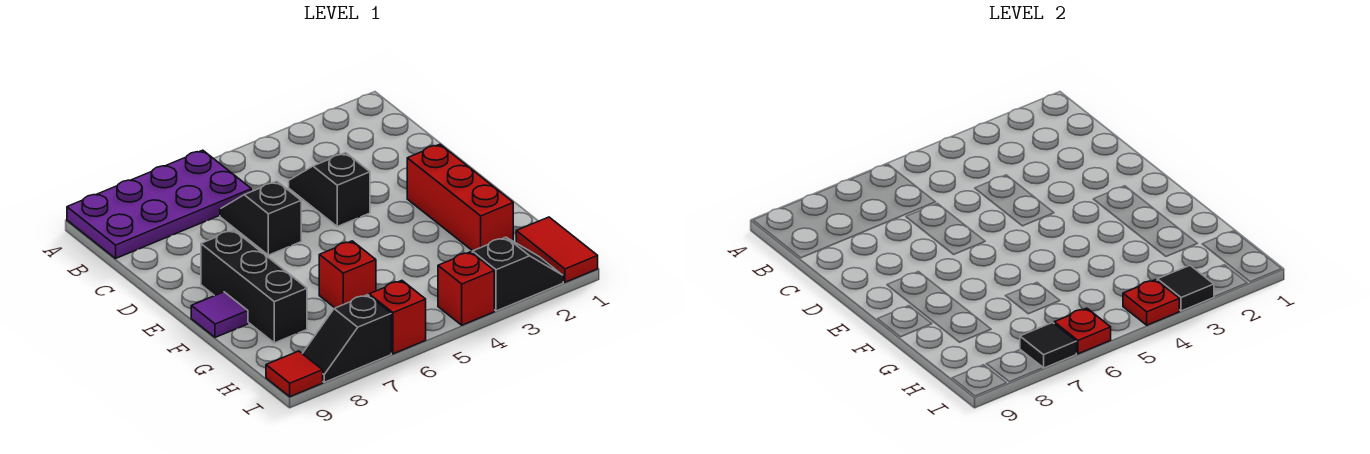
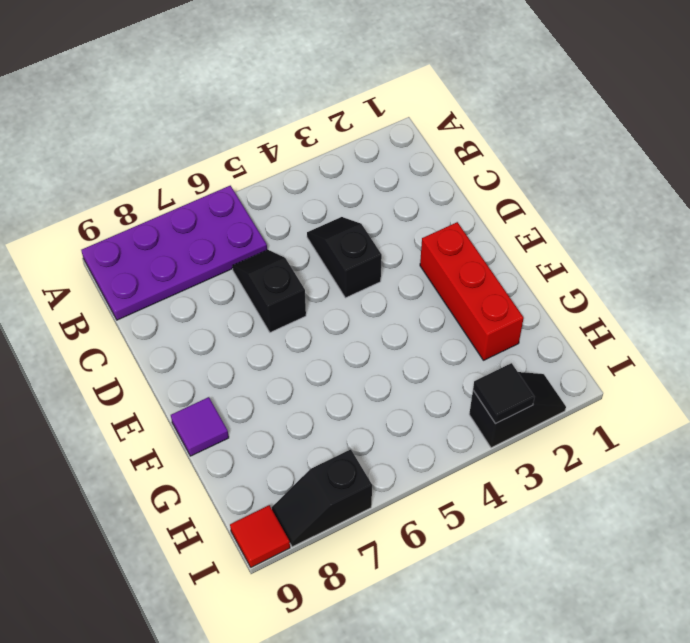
none -> black 1x3 brick [201,230,307,343]
none -> red 1x1 brick [319,241,376,308]
none -> red 1x2 tile [516,217,598,282]

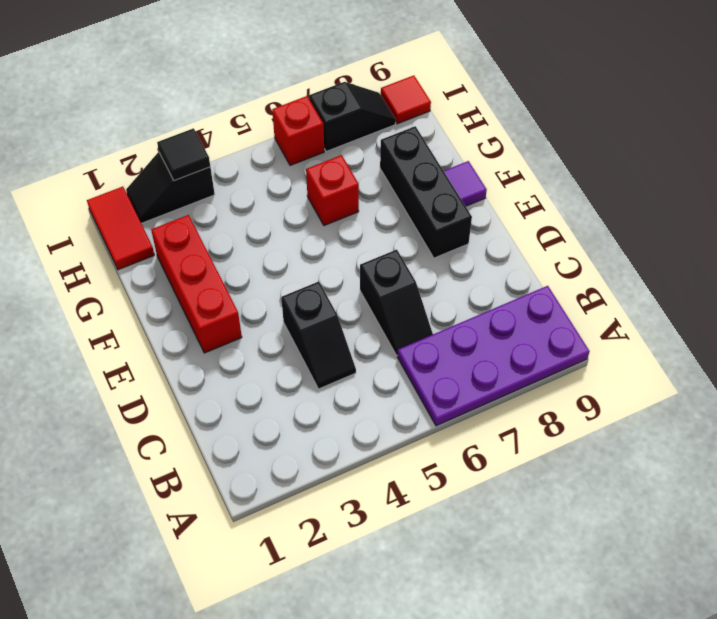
none -> red 1x1 brick [438,252,494,325]
none -> red 1x1 plate [1123,280,1179,325]
none -> red 1x1 plate [1054,308,1111,354]

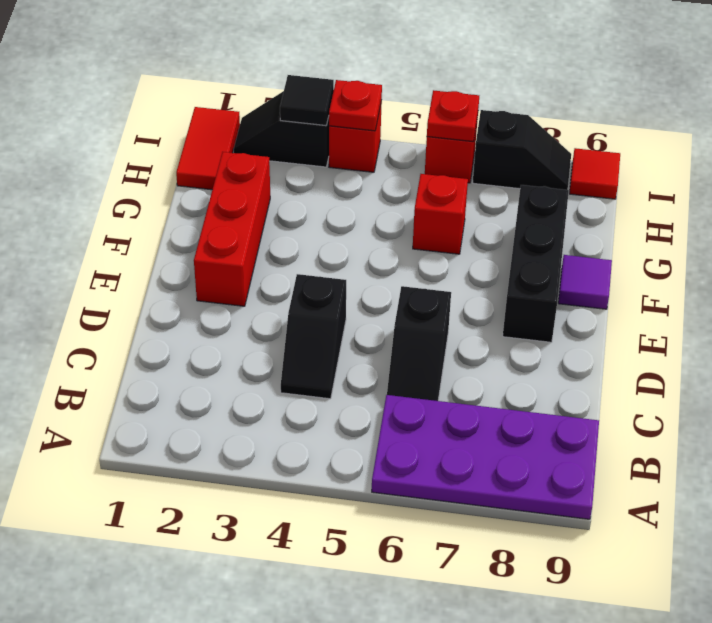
none -> black 1x1 tile [1020,323,1076,368]

